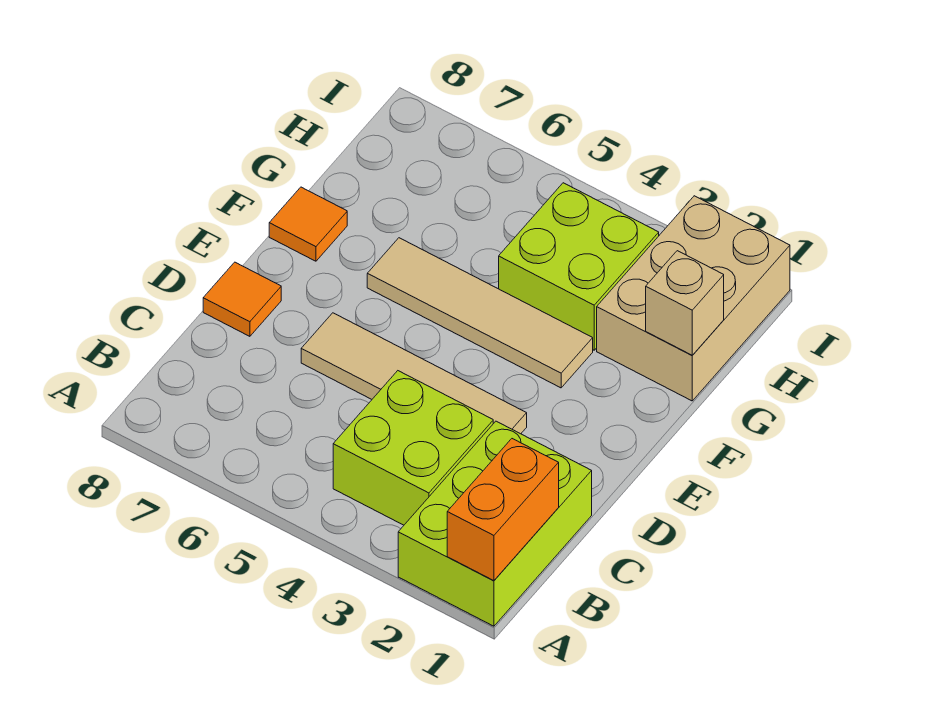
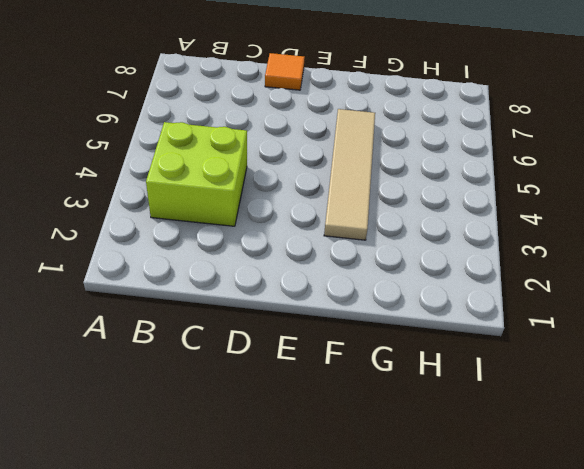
none -> lime 2x3 brick [398,421,592,626]
none -> tan 1x4 tile [301,313,527,434]

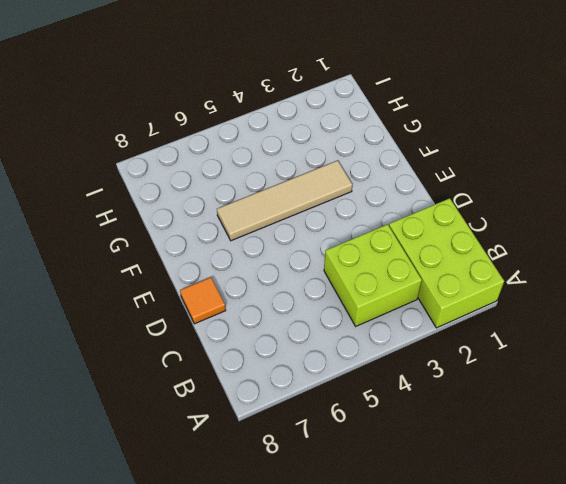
none -> tan 1x4 tile [301,313,527,434]
none -> orange 1x1 tile [269,187,347,261]

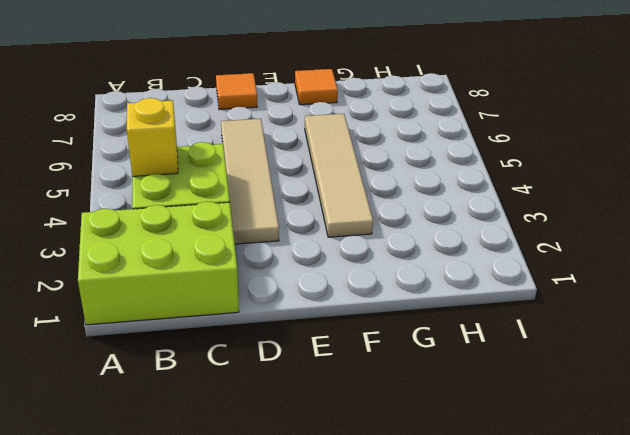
yellow 1x1 brick [127,98,178,176] -> none
none -> tan 2x3 brick [597,196,790,401]
none -> lime 2x2 brick [499,183,659,350]

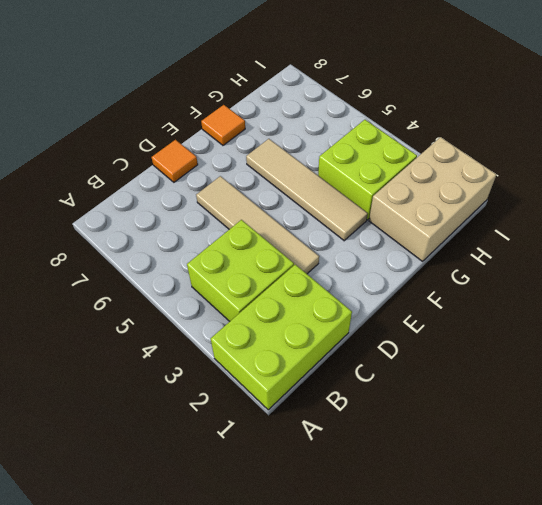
none -> orange 1x2 brick [447,439,559,581]
none -> tan 1x1 brick [646,251,724,355]

